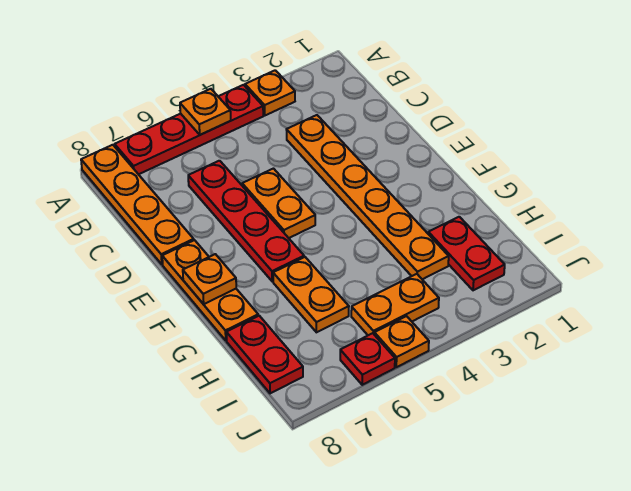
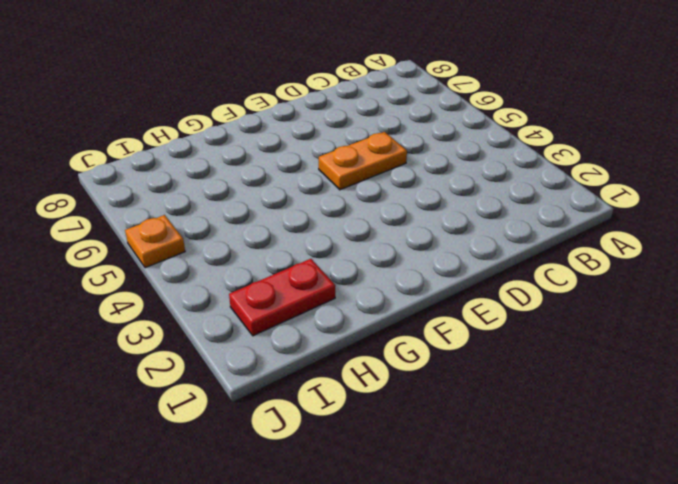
none -> orange 1x1 plate [245,70,295,115]
none -> red 1x4 plate [115,85,263,174]
none -> orange 1x4 plate [81,145,194,264]

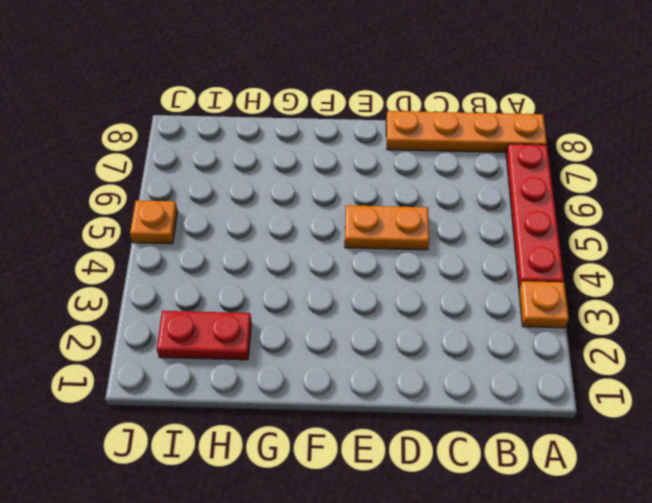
none -> orange 1x6 plate [286,115,449,279]
none -> red 1x4 plate [188,161,304,281]
none -> orange 1x3 plate [162,240,258,340]

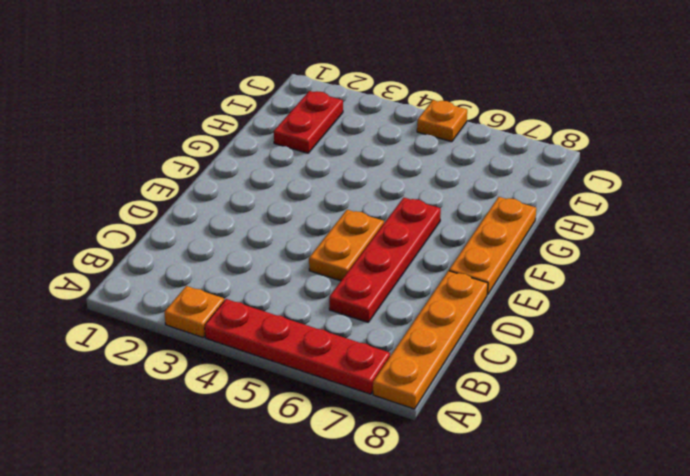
none -> orange 1x6 plate [286,115,449,279]
none -> orange 1x2 plate [273,257,349,332]
none -> red 1x2 plate [226,316,303,393]

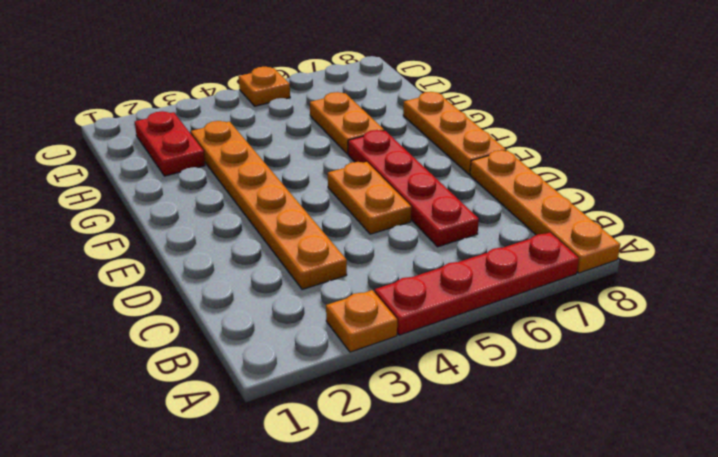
none -> red 1x2 plate [226,316,303,393]
none -> orange 1x2 plate [351,274,439,335]
none -> red 1x1 plate [340,333,395,385]

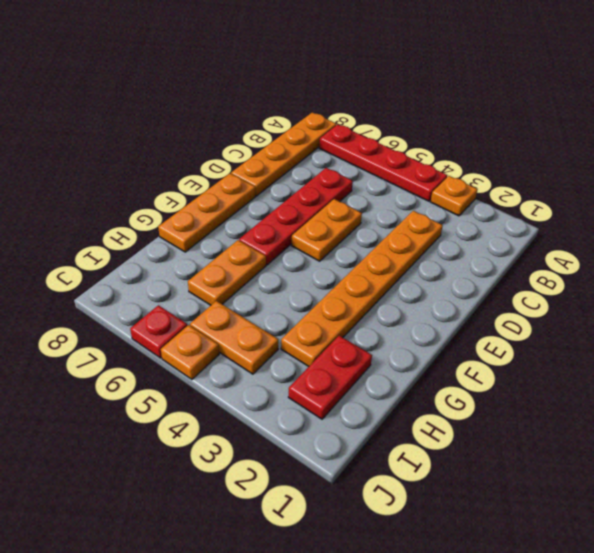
none -> red 1x2 plate [226,316,303,393]
none -> orange 1x1 plate [180,89,231,135]
none -> orange 1x1 plate [183,254,236,304]

